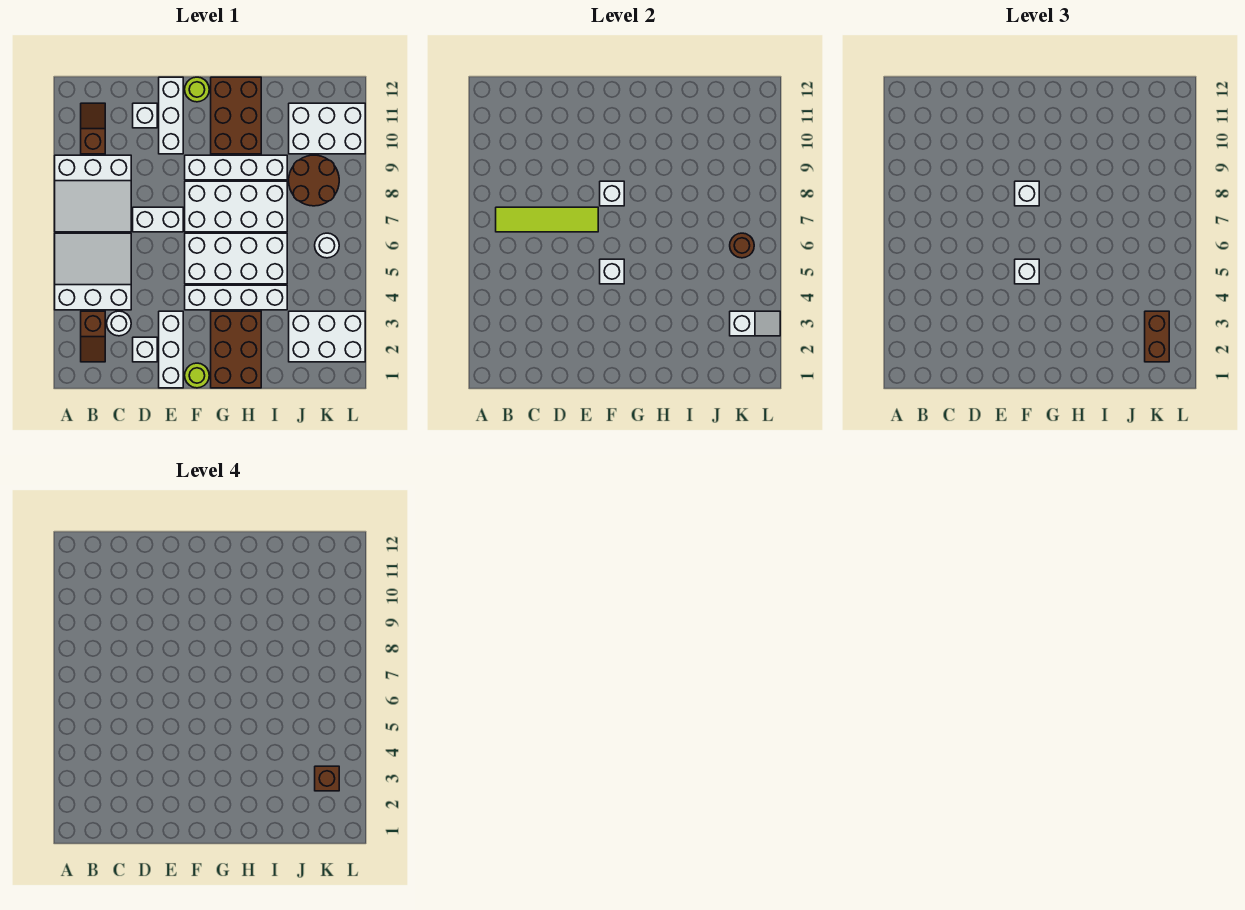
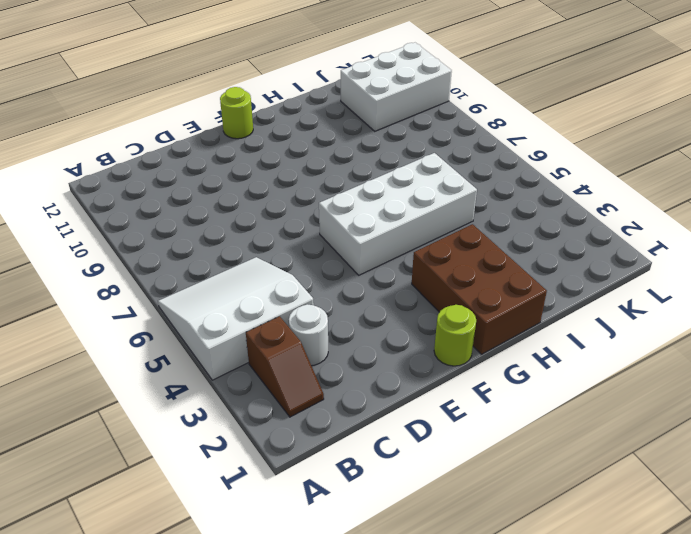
none -> white 3x3 slope [55,155,131,232]
none -> brown 1x2 slope [81,103,105,154]
none -> white 1x1 brick [133,337,157,362]
none -> white 1x2 brick [133,207,183,232]

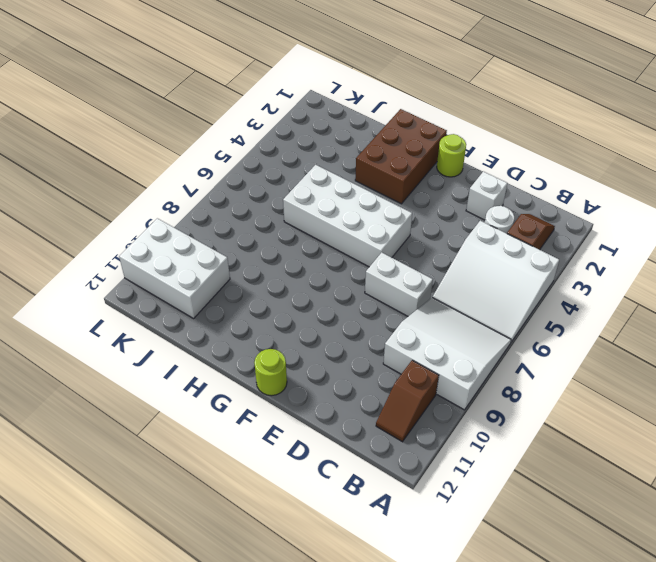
none -> white 1x1 brick [133,103,157,128]
none -> white 1x3 brick [159,311,183,388]
none -> white 1x3 brick [159,77,183,154]
none -> white 1x4 brick [185,285,287,310]

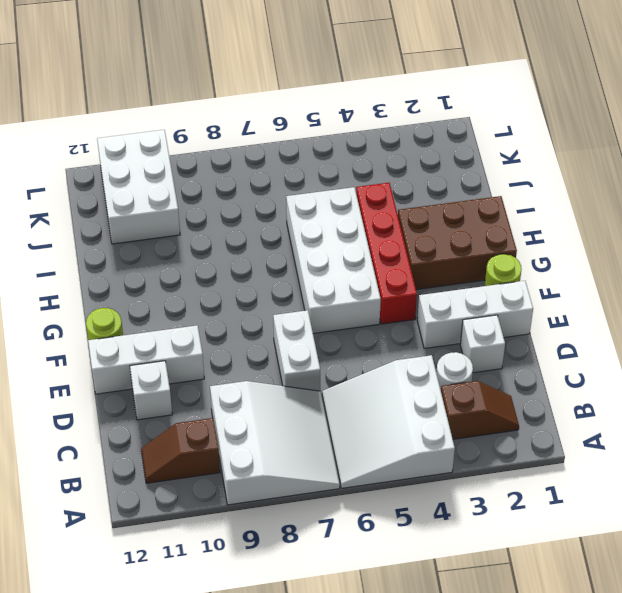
red 1x4 brick [356,183,417,324] -> white 1x4 brick [185,285,287,310]
none -> white 2x4 brick [185,181,287,232]
none -> white 1x4 brick [185,155,287,180]
none -> brown 2x3 brick [211,77,261,154]
none -> white 2x3 brick [289,311,365,362]

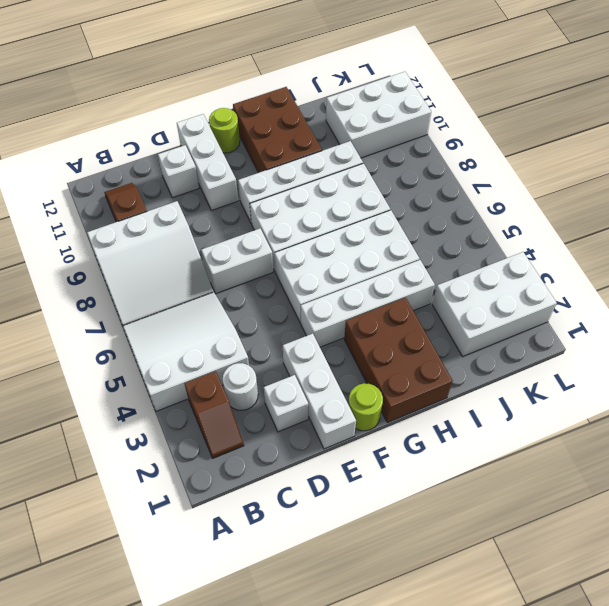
none -> brown 2x2 round brick [289,155,339,206]
none -> white 1x1 round brick [315,233,339,258]
none -> lime 1x4 tile [496,207,598,232]
none -> white 1x1 brick [600,259,624,284]

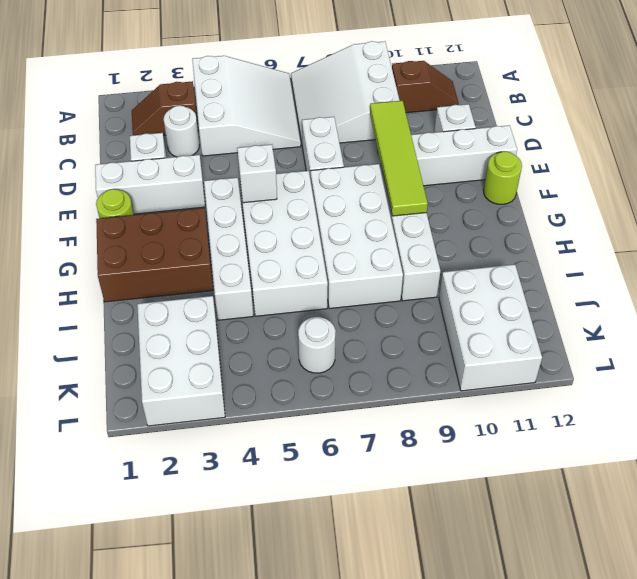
lime 1x4 tile [370,101,428,216] -> lime 1x4 tile moved to [496,207,598,232]
none -> brown 2x3 brick [211,77,261,154]
none -> brown 2x2 round brick [289,155,339,206]
none -> white 1x1 brick [600,181,624,206]
none -> white 1x2 slope [730,311,780,336]

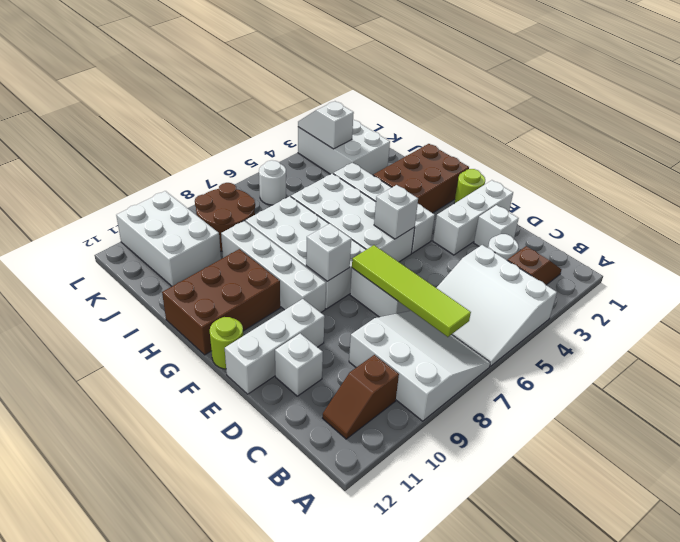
none -> brown 1x1 round brick [730,233,754,258]
none -> white 1x1 brick [1015,259,1039,284]
none -> white 1x1 brick [1015,181,1039,206]
none -> brown 1x2 brick [1145,311,1169,362]

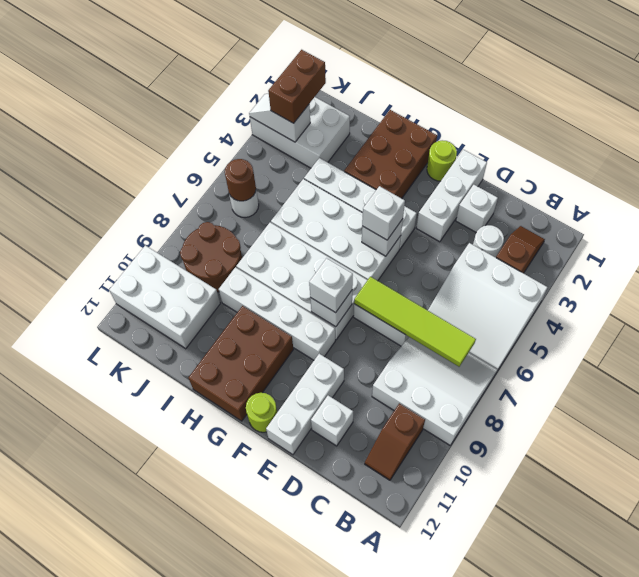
none -> brown 1x1 brick [315,766,339,791]

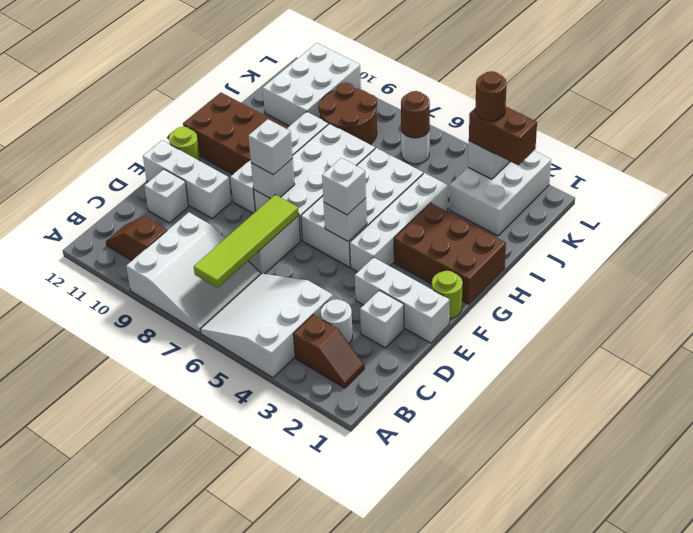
brown 1x1 round brick [475,71,507,121] -> brown 1x1 brick [315,766,339,791]

